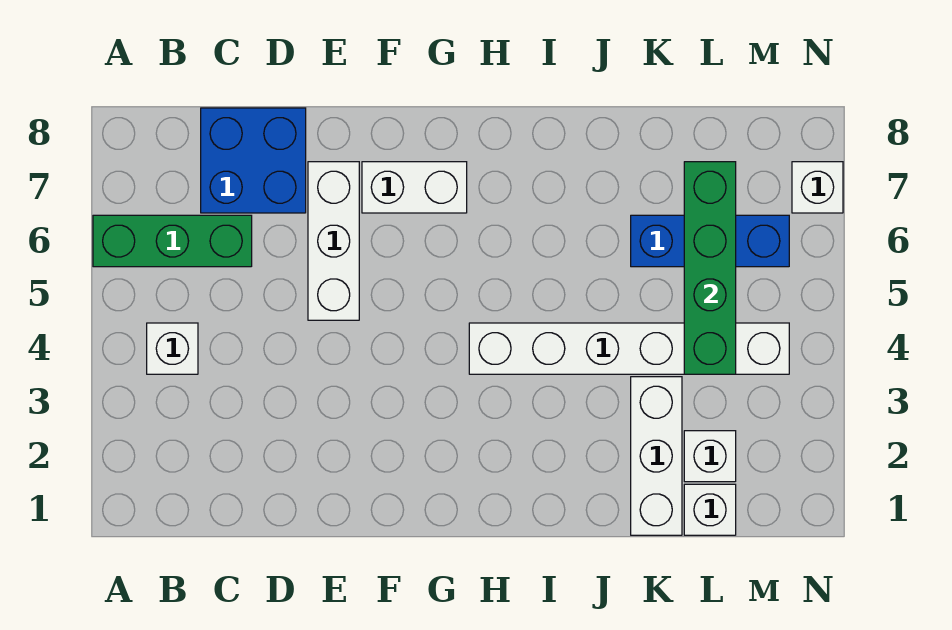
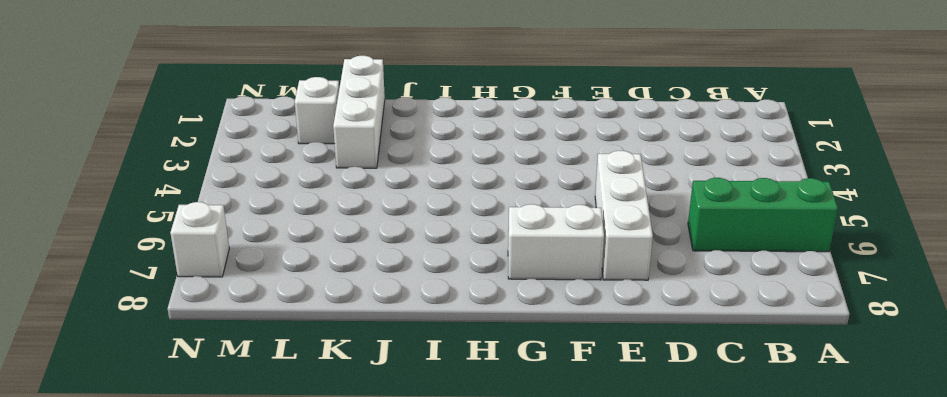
none -> white 1x1 brick [147,323,198,374]
none -> blue 2x2 brick [201,108,306,213]
none -> white 1x6 brick [469,323,789,374]

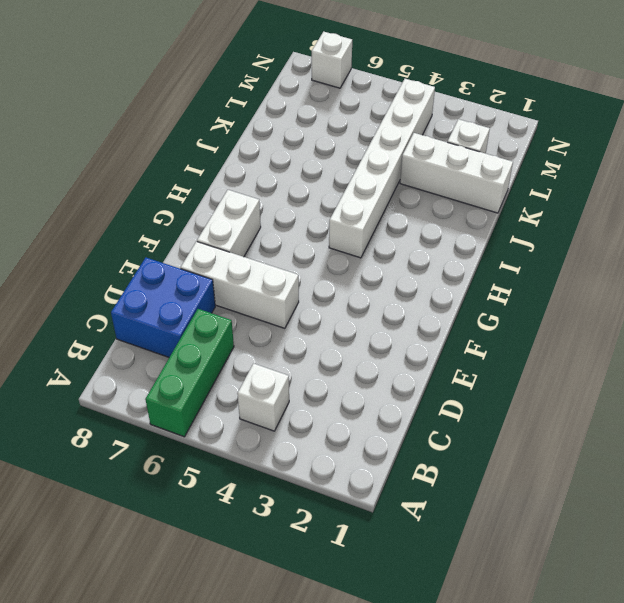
none -> blue 1x3 brick [631,215,789,267]
none -> white 1x1 brick [684,484,736,535]
none -> green 1x4 brick [684,162,736,374]

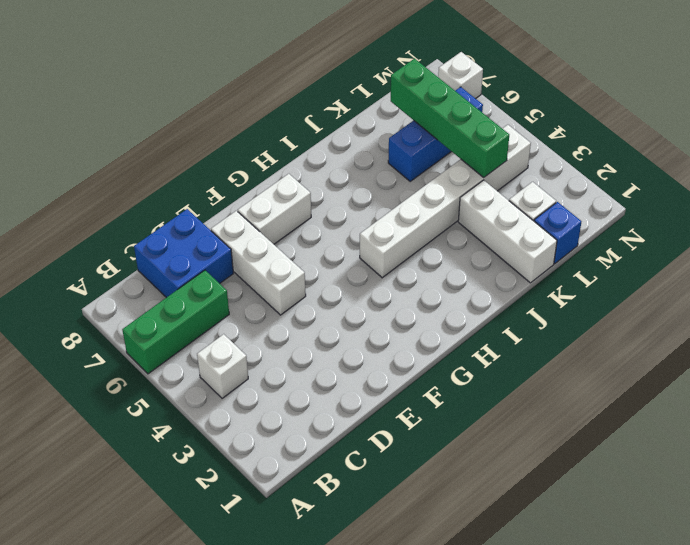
blue 1x1 brick [534,202,581,264] -> white 1x1 brick [684,484,736,535]

